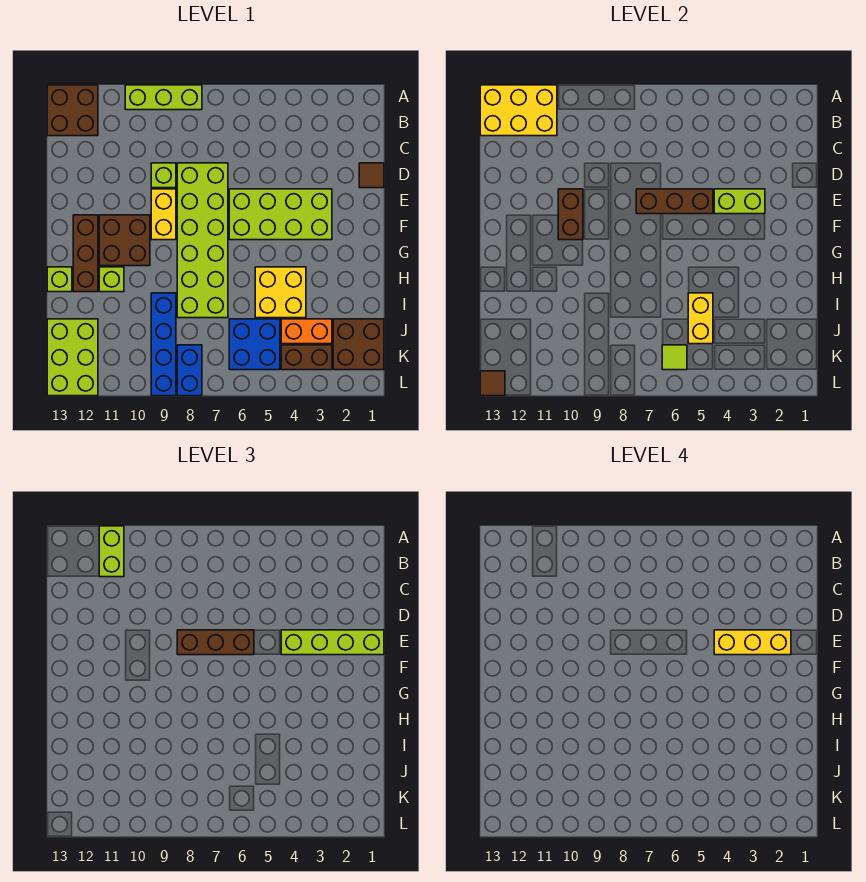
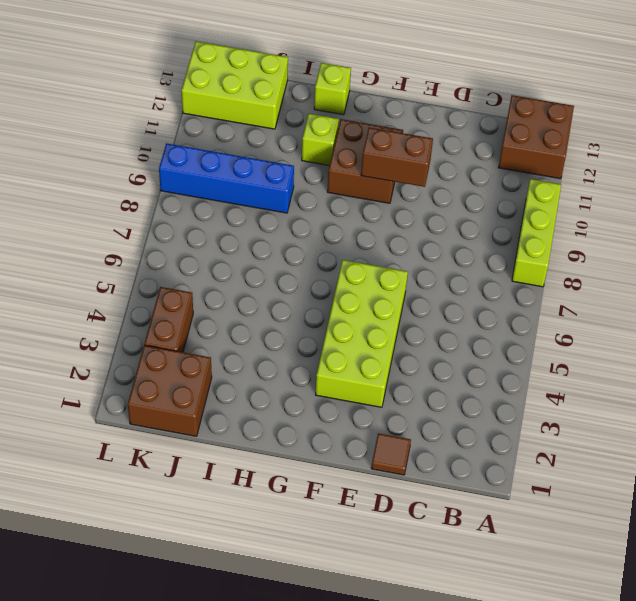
none -> lime 2x6 brick [177,163,228,318]
none -> lime 1x1 brick [151,163,176,188]
none -> yellow 1x2 brick [151,189,176,240]
none -> brown 1x3 brick [73,215,98,292]

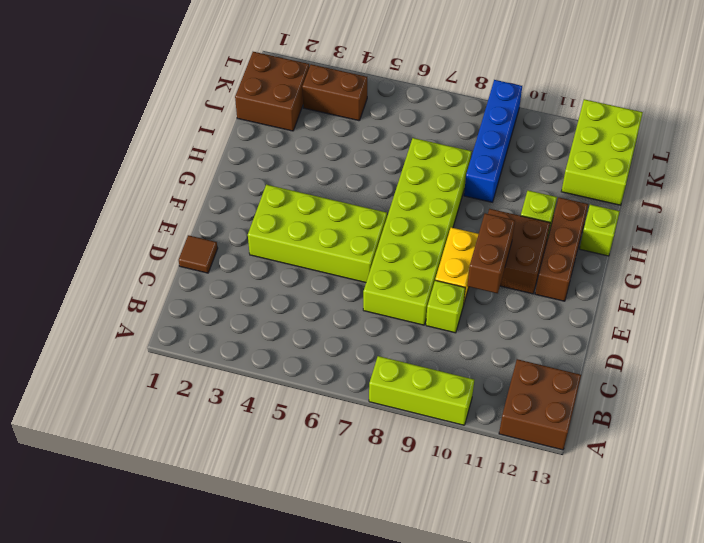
none -> yellow 2x2 brick [255,267,306,318]
none -> orange 1x2 brick [281,319,332,344]
none -> blue 2x2 brick [229,319,280,370]
none -> blue 1x2 brick [177,345,202,396]

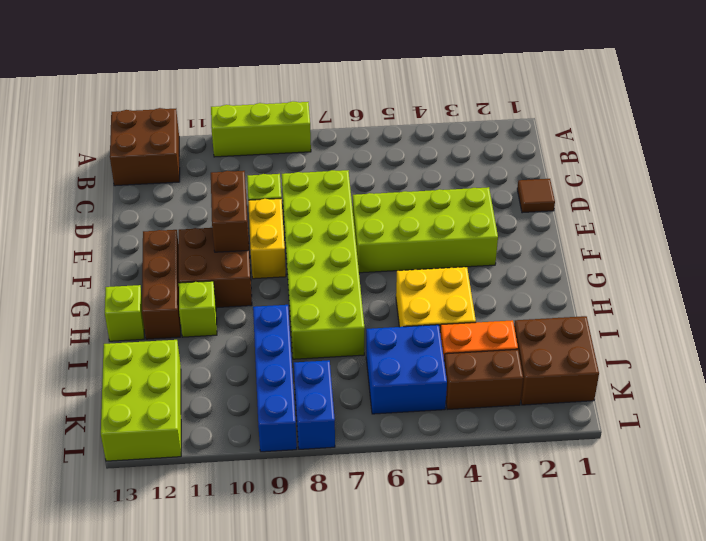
none -> yellow 2x3 brick [480,85,557,136]
none -> lime 1x2 brick [714,189,765,214]
none -> brown 1x3 brick [636,189,713,214]
none -> yellow 1x2 brick [688,293,713,344]

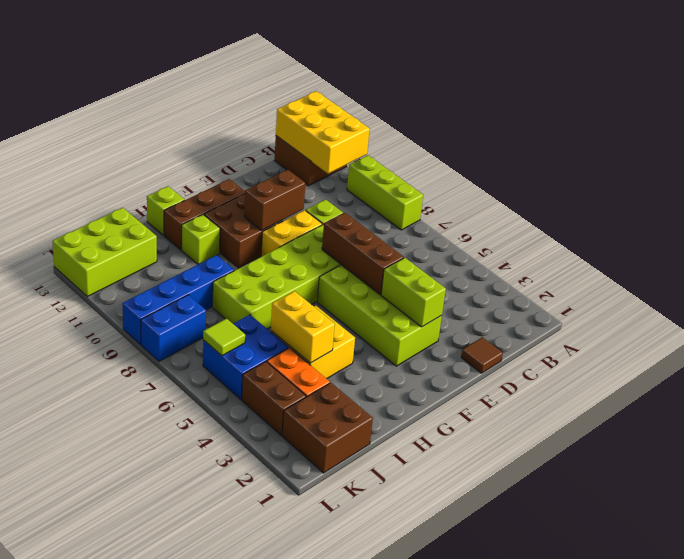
yellow 1x2 brick [271,291,335,363] -> yellow 1x2 brick turned to [688,293,713,344]
none -> brown 1x1 tile [480,371,505,396]
none -> lime 1x2 brick [99,526,124,577]
none -> lime 1x4 brick [281,630,384,655]
none -> brown 1x3 brick [177,630,254,655]

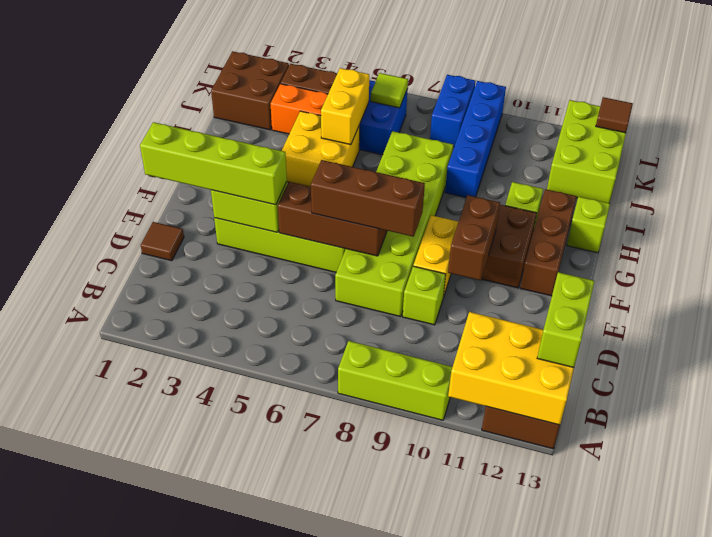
lime 1x2 brick [537,272,595,367] -> lime 1x2 brick moved to [99,526,124,577]
none -> yellow 1x3 brick [714,630,791,655]

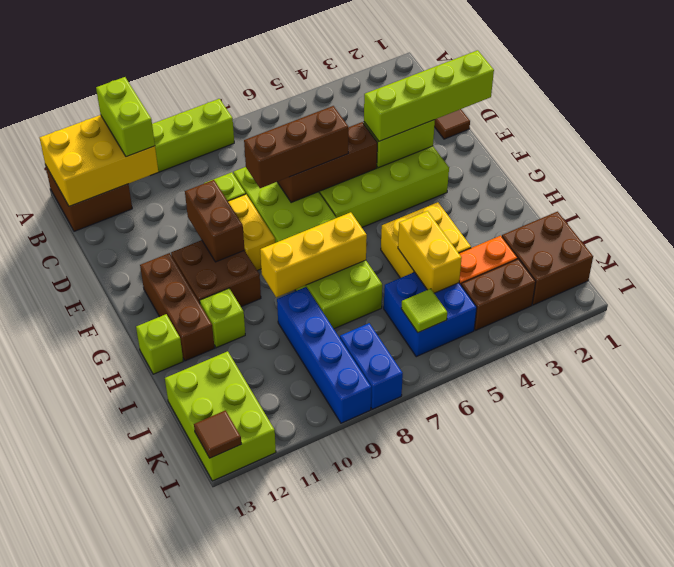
yellow 1x3 brick [260,212,367,297] -> yellow 1x3 brick moved to [714,630,791,655]

